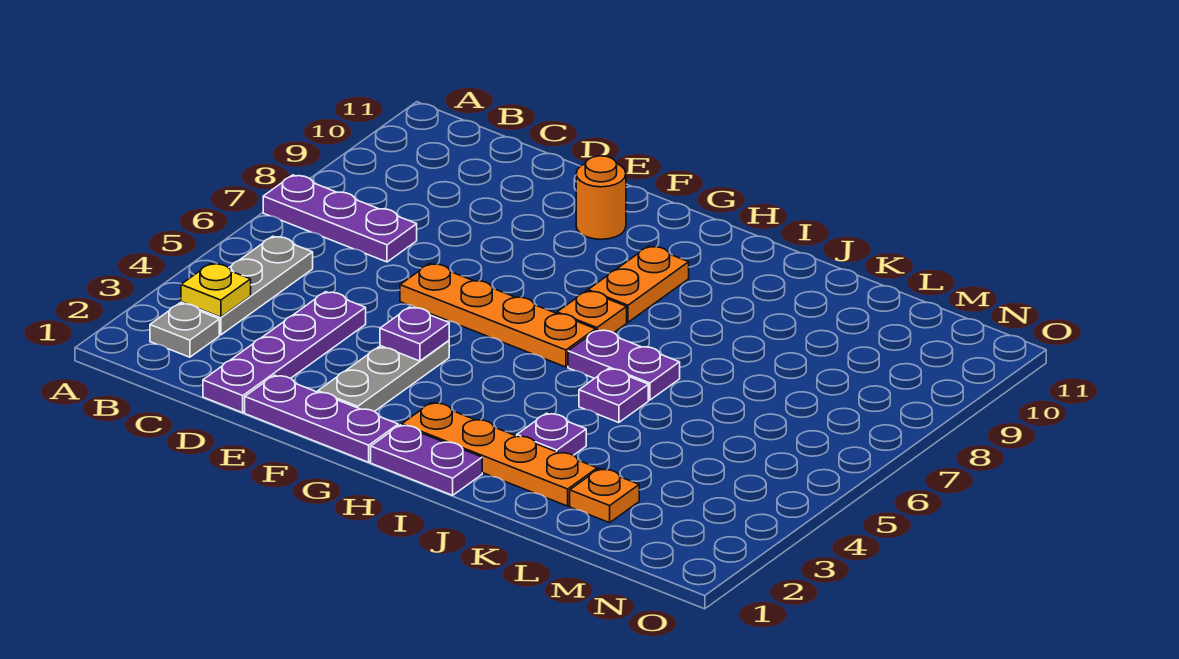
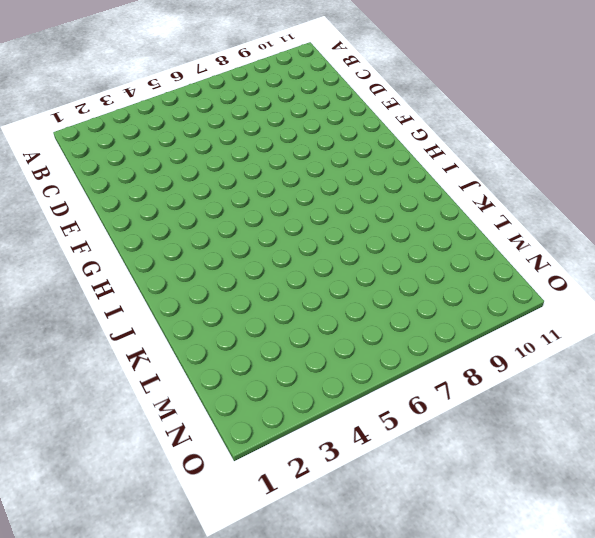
none -> purple 1x3 plate [263,175,417,262]
none -> grey 1x1 plate [150,303,219,357]
none -> grey 1x3 plate [181,236,313,335]

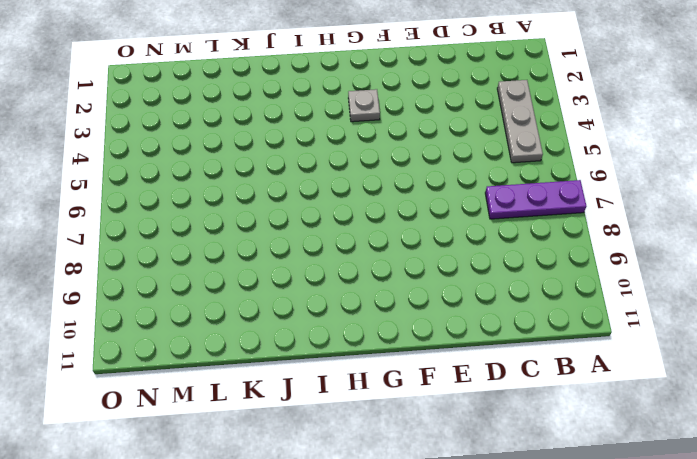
grey 1x1 plate [348,89,380,122] -> grey 1x1 plate moved to [150,303,219,357]
none -> purple 1x4 plate [203,292,366,413]
none -> purple 1x3 plate [245,375,398,462]
none -> orange 1x4 plate [400,264,596,367]

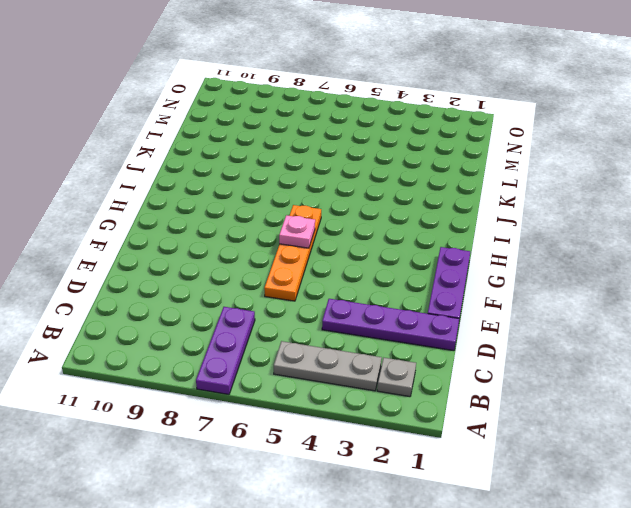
pink 1x1 plate [279,215,315,248] -> none
none -> grey 1x3 plate [318,341,449,412]
none -> orange 1x1 round brick [576,156,626,239]
none -> purple 1x2 plate [371,425,482,495]

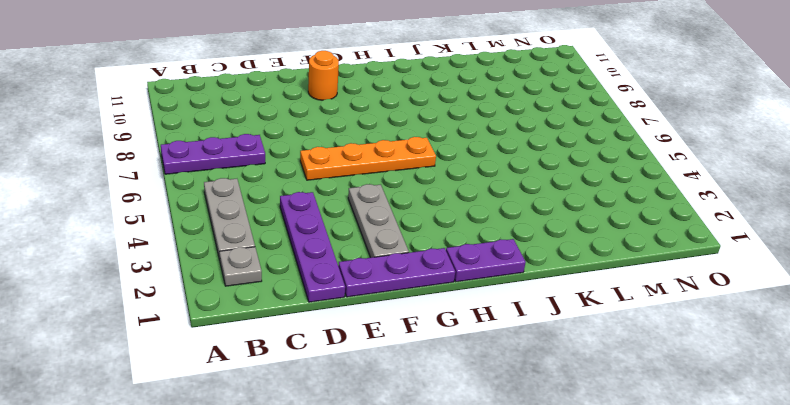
none -> orange 1x4 plate [402,403,597,506]
none -> orange 1x1 plate [557,291,627,333]
none -> orange 1x2 plate [588,246,689,322]

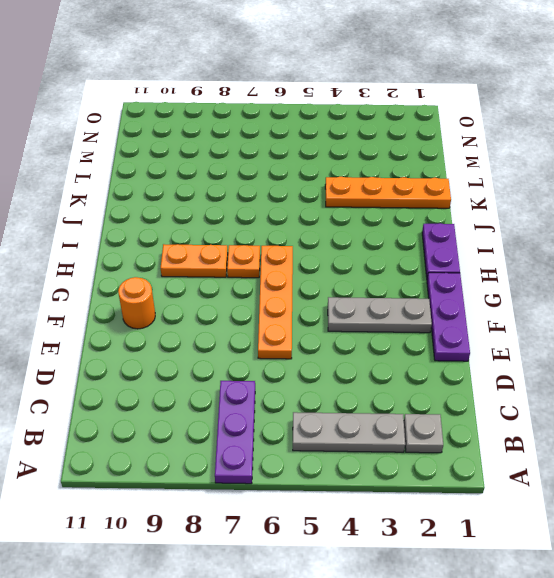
orange 1x4 plate [325,177,451,208] -> orange 1x4 plate turned to [402,403,597,506]
none -> purple 1x4 plate [203,292,366,413]
none -> purple 1x2 plate [568,330,680,400]
none -> purple 1x1 plate [517,413,586,455]

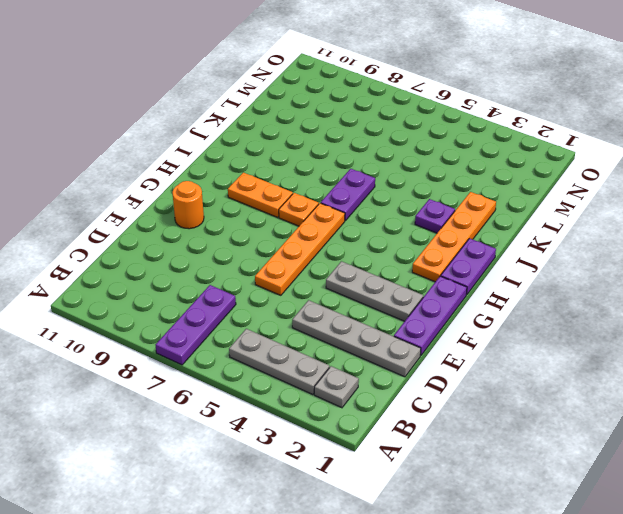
grey 1x4 plate [292,300,421,377] -> purple 1x4 plate [203,292,366,413]
none -> purple 1x1 plate [579,369,648,423]
none -> orange 1x1 plate [570,469,639,523]
none -> yellow 1x1 plate [181,263,251,317]

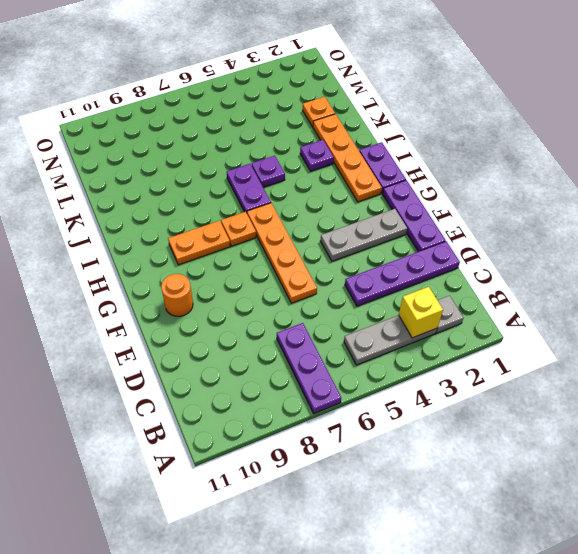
yellow 1x1 brick [399,287,443,338] -> yellow 1x1 plate [181,263,251,317]
none -> purple 1x1 plate [380,307,449,361]

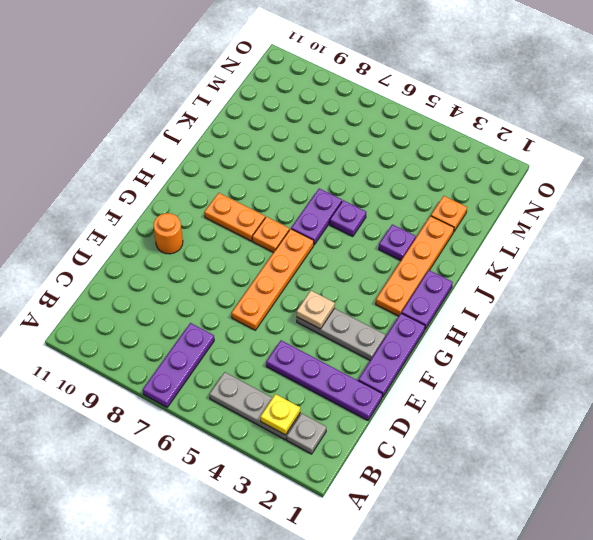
tan 1x1 plate [297,291,335,329] -> purple 1x1 plate [380,307,449,361]

